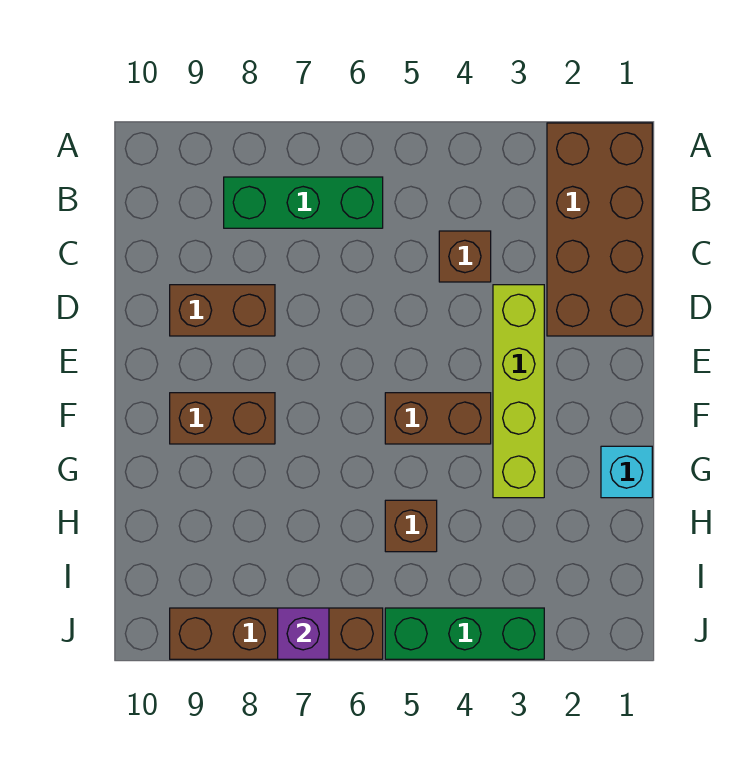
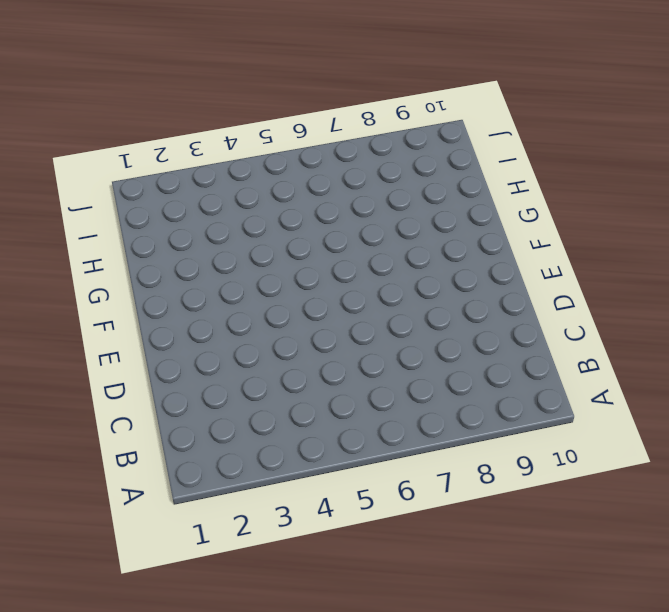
none -> brown 2x4 brick [547,123,652,336]
none -> green 1x3 brick [224,177,383,228]
none -> brown 1x1 brick [439,231,491,282]

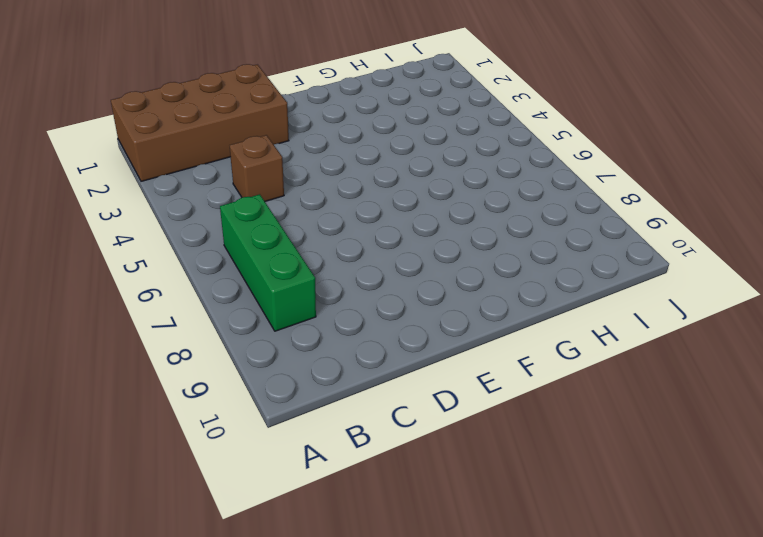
none -> lime 1x4 brick [493,285,544,498]
none -> brown 1x2 brick [170,285,275,336]
none -> brown 1x2 brick [385,393,491,444]

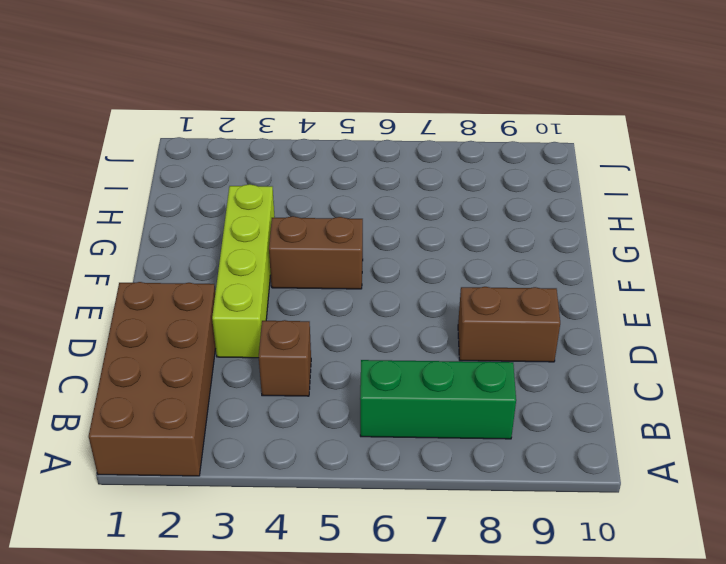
none -> brown 1x2 brick [170,393,275,444]
none -> cyan 1x1 brick [601,446,652,498]
none -> brown 1x1 brick [385,500,437,552]

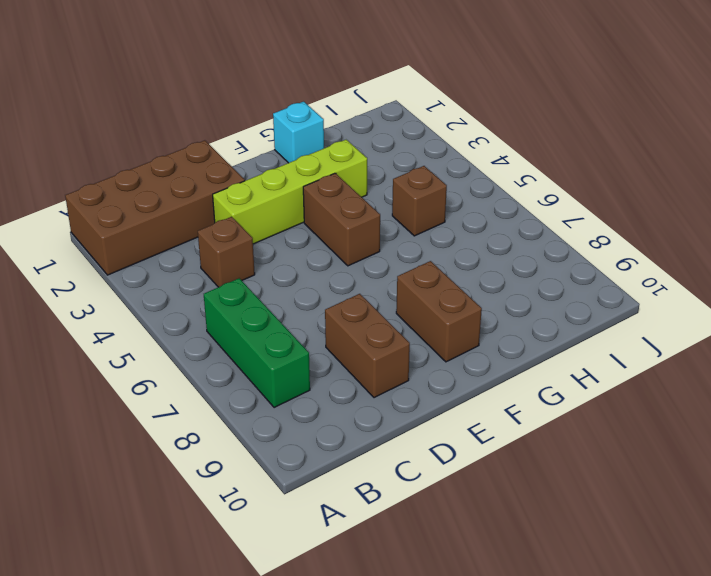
none -> green 1x3 brick [385,608,544,659]
none -> brown 1x4 brick [170,608,383,659]
none -> purple 1x1 brick [278,608,329,659]

